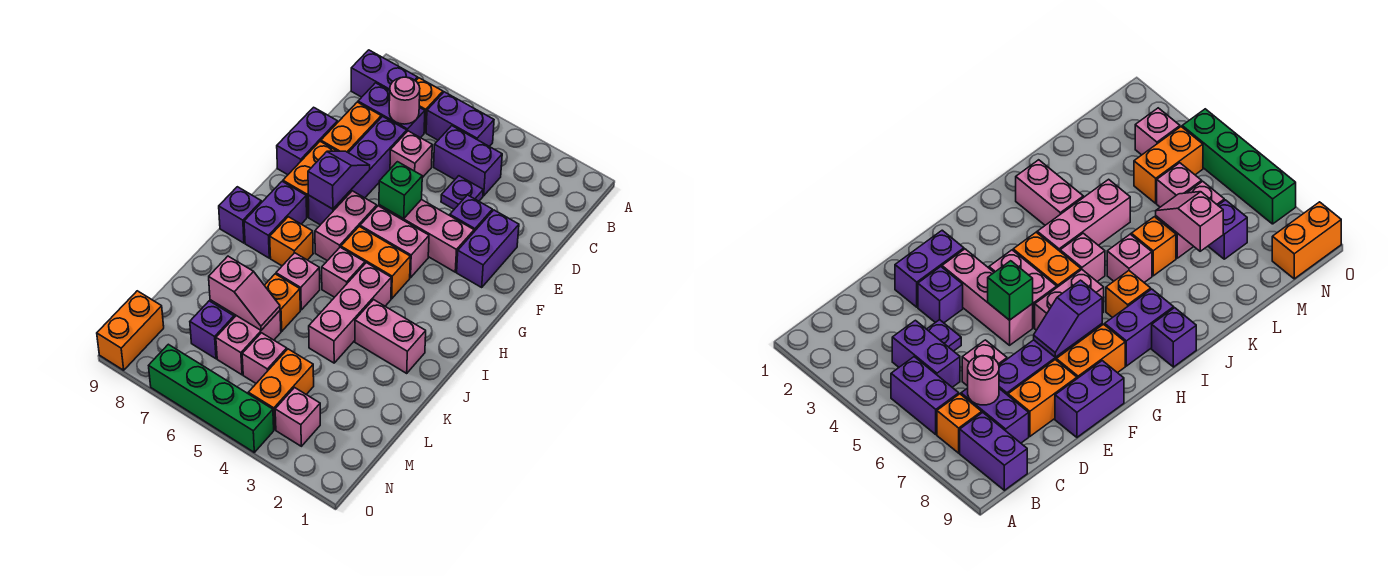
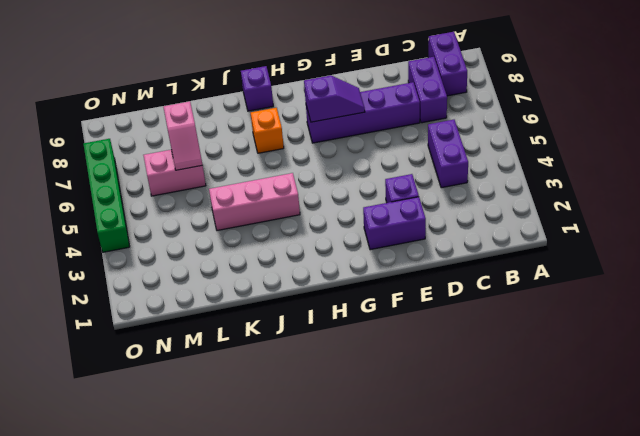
none -> purple 1x2 brick [426,92,494,146]
none -> orange 1x1 brick [416,78,443,133]
none -> purple 1x1 plate [441,176,483,209]
none -> pink 1x1 brick [390,131,432,178]

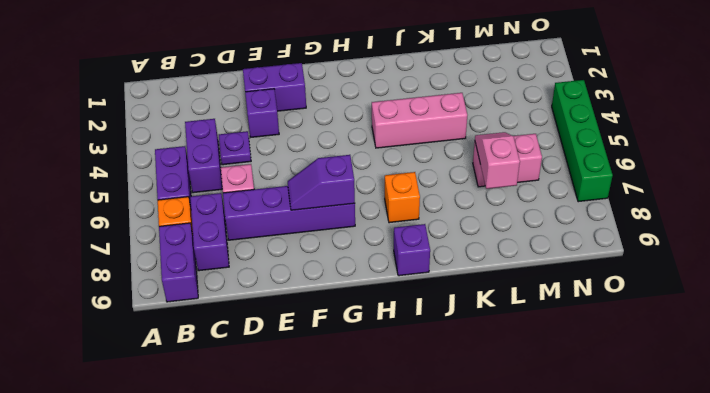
none -> orange 1x2 brick [321,102,381,152]
none -> purple 1x2 brick [277,107,337,175]
none -> pink 1x3 brick [379,199,474,272]
none -> orange 1x2 brick [283,141,336,217]

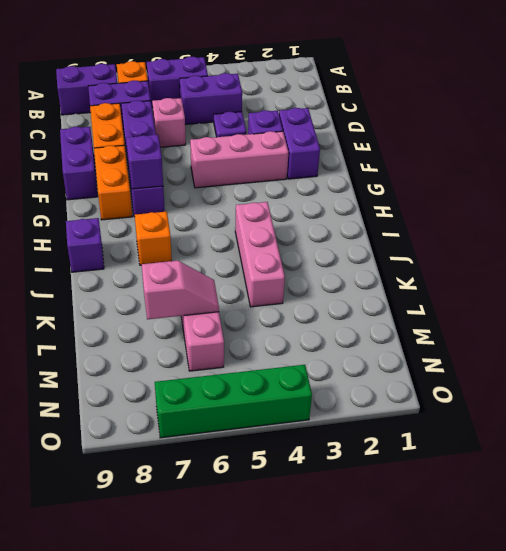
none -> pink 1x2 brick [360,206,429,278]
none -> pink 1x2 brick [315,191,377,261]
none -> orange 1x2 brick [341,226,410,299]
none -> purple 1x2 brick [244,181,307,258]

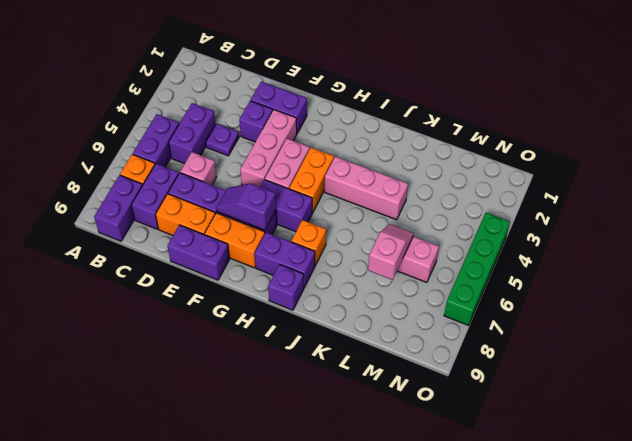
purple 1x2 brick [260,179,312,232] -> pink 1x2 brick [315,191,377,261]
none -> pink 1x1 brick [322,247,365,297]
none -> pink 1x2 brick [355,300,426,373]
none -> pink 1x1 brick [276,253,320,310]
none -> orange 1x1 brick [264,274,300,331]

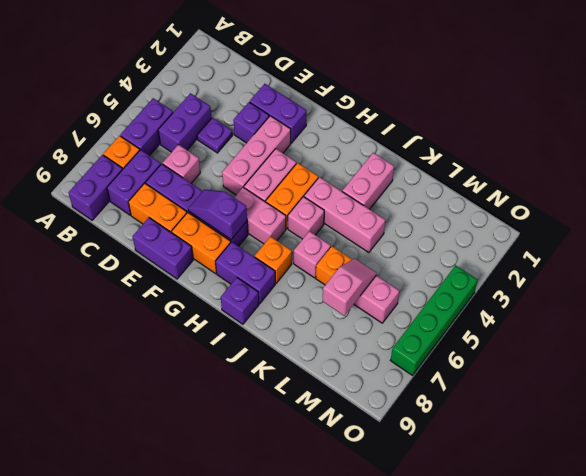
none -> orange 1x2 brick [248,349,314,430]
none -> pink 1x1 brick [242,333,287,383]
none -> purple 1x1 brick [190,301,234,359]
none -> pink 1x1 brick [275,388,320,446]

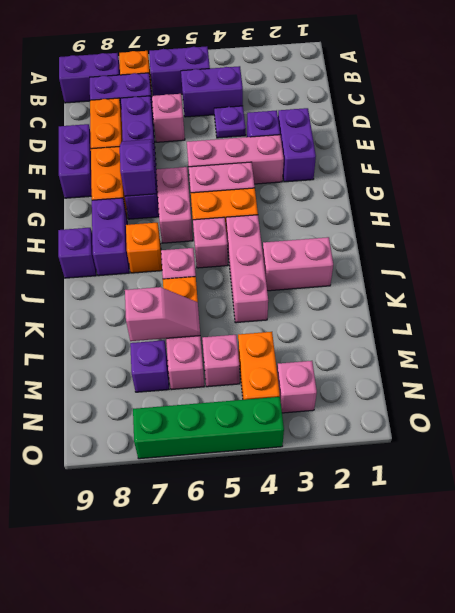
none -> orange 1x2 brick [97,291,164,370]
none -> pink 1x1 round brick [389,77,420,124]
none -> green 1x1 brick [379,162,422,219]

